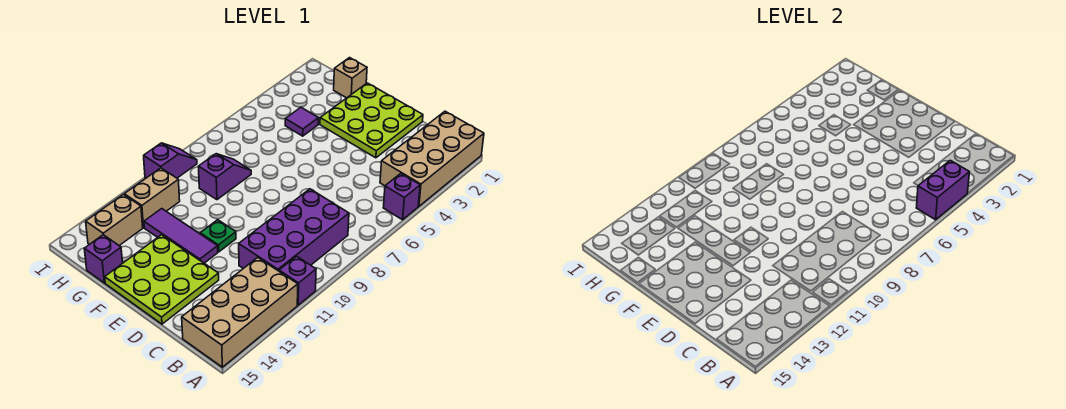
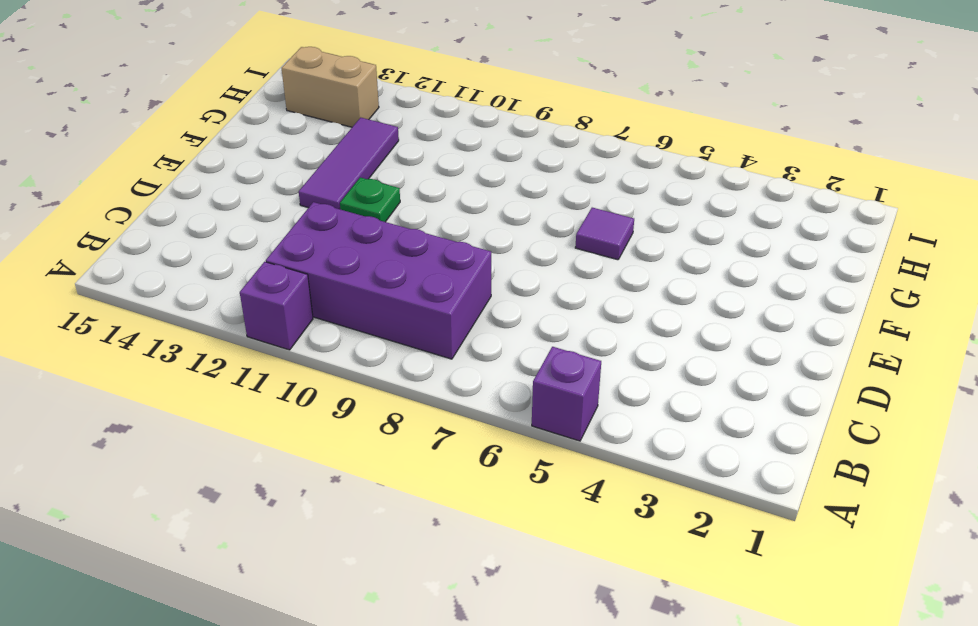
purple 1x1 tile [575,208,634,260] -> purple 1x1 tile moved to [285,108,319,136]
none -> tan 2x4 brick [380,111,484,206]
none -> tan 2x4 brick [182,258,298,367]
none -> lime 3x3 plate [320,83,423,158]

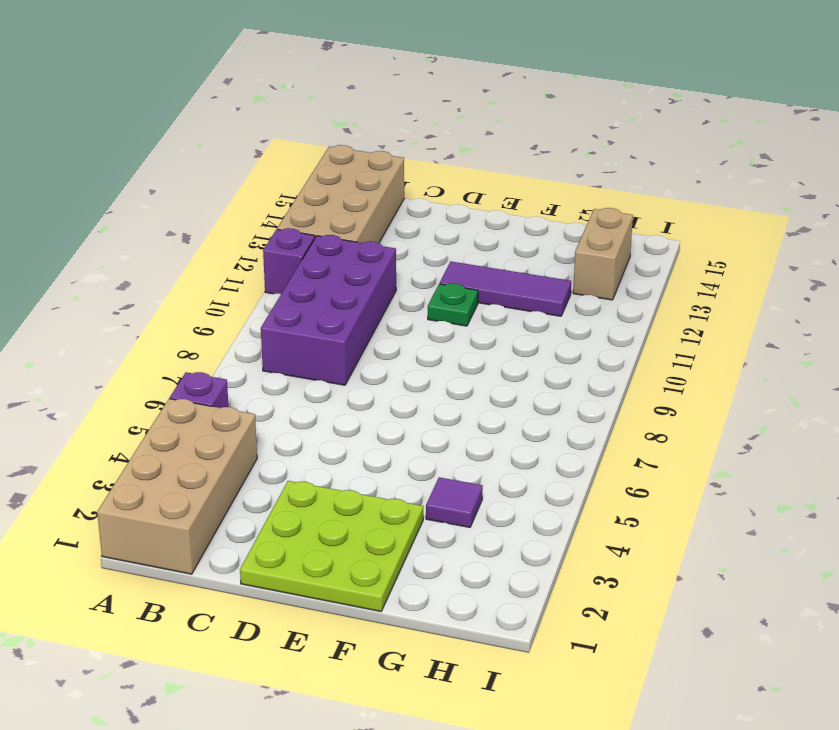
none -> lime 3x3 plate [105,235,219,324]
none -> tan 1x1 brick [334,58,367,98]
none -> purple 1x2 slope [199,154,251,200]

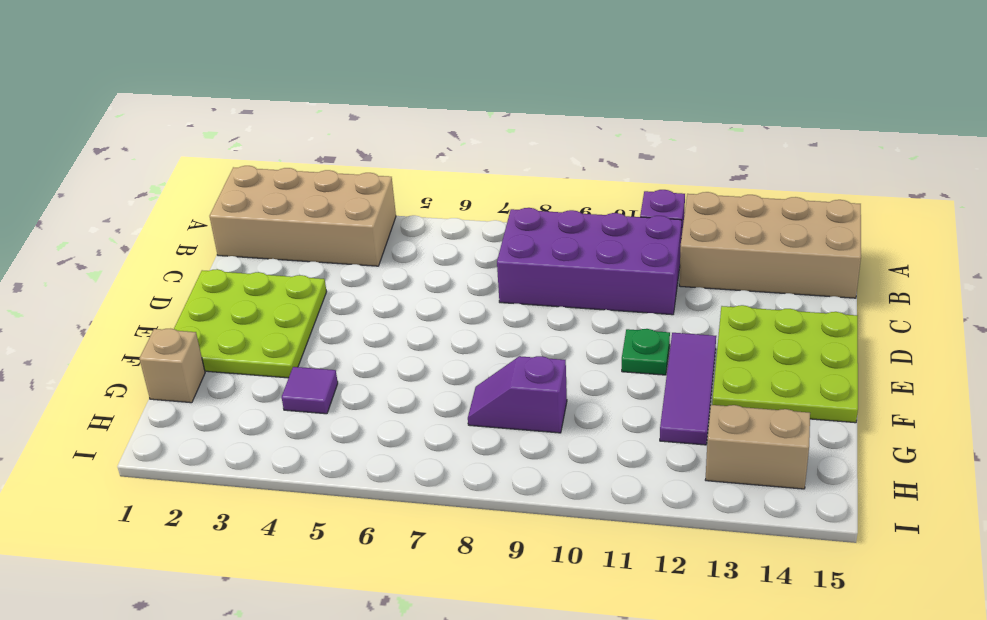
none -> purple 1x1 brick [383,174,420,220]
none -> purple 1x1 brick [84,235,123,283]
none -> tan 1x2 brick [124,168,180,228]

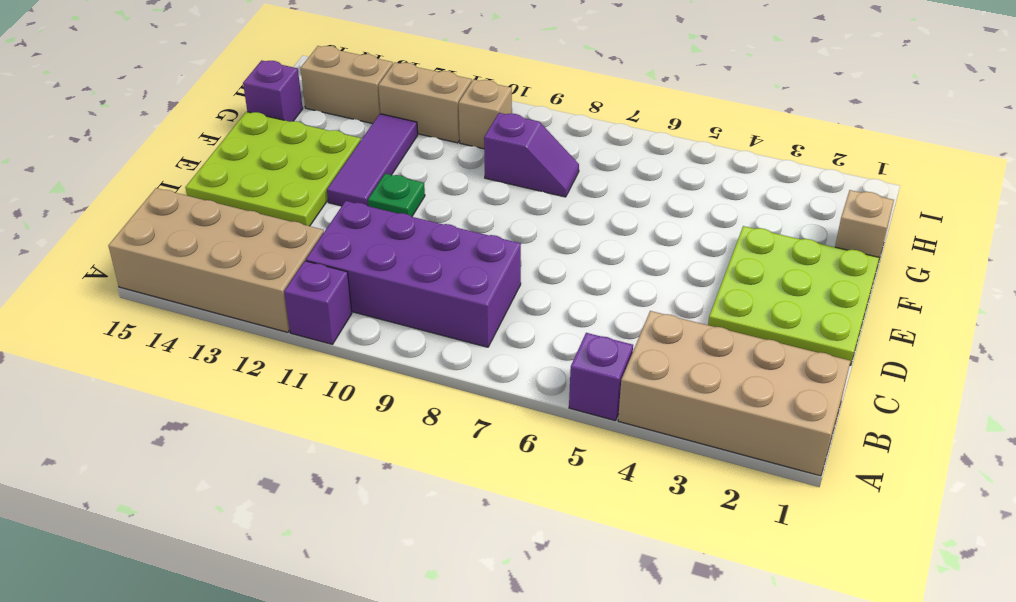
tan 1x1 brick [459,79,512,149] -> none
none -> purple 1x1 tile [285,108,319,136]
none -> purple 1x2 slope [144,143,197,178]
none -> purple 1x2 brick [916,160,970,220]

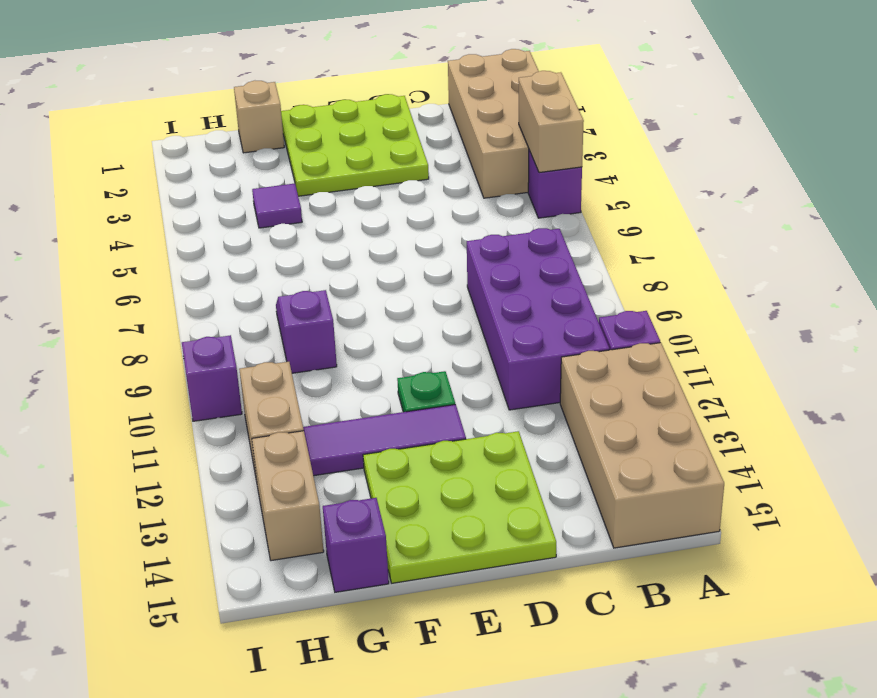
tan 1x2 brick [519,71,584,173] -> purple 1x2 brick [916,160,970,220]

